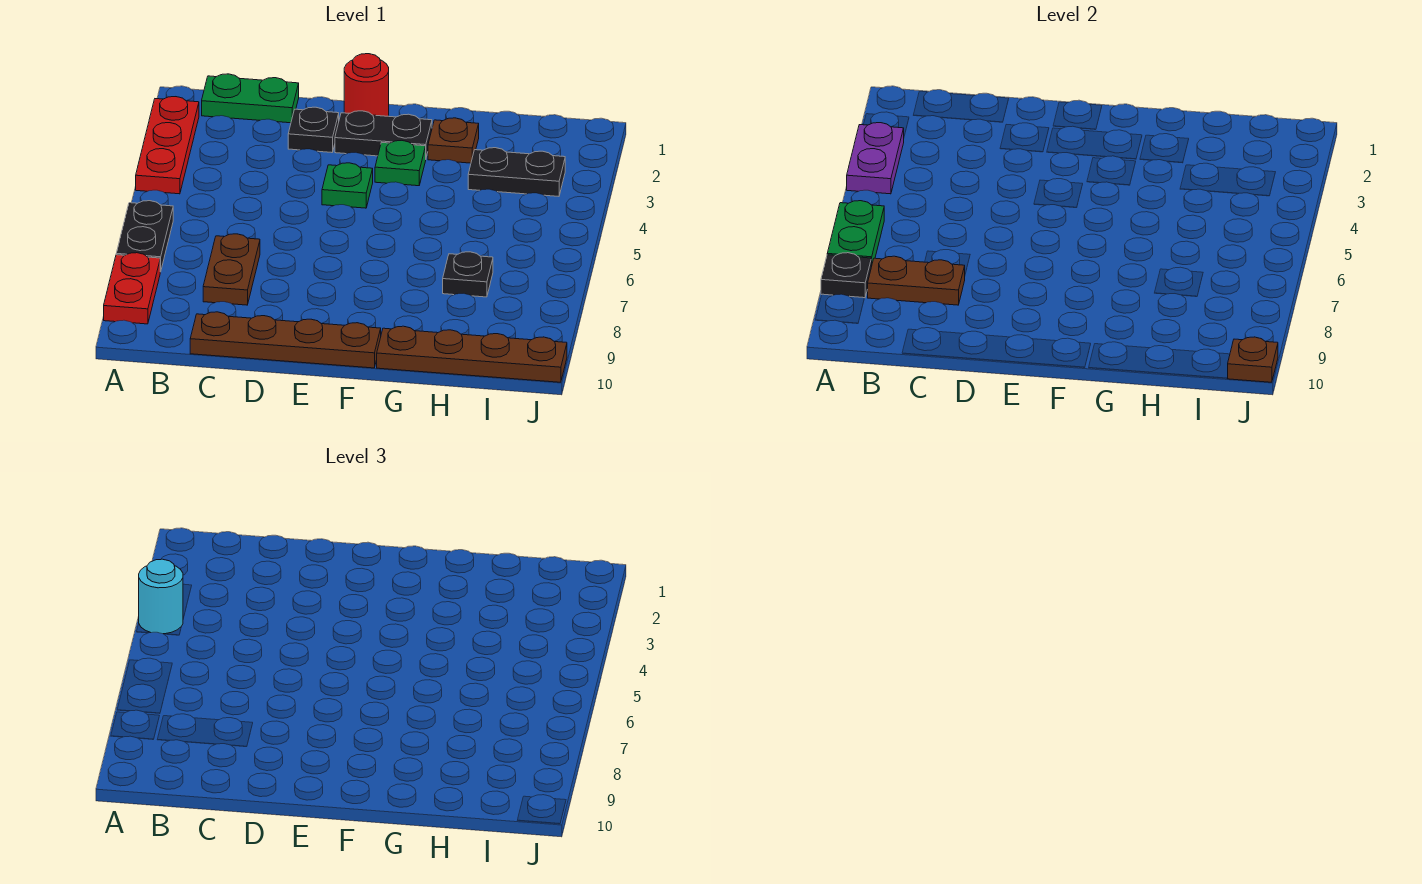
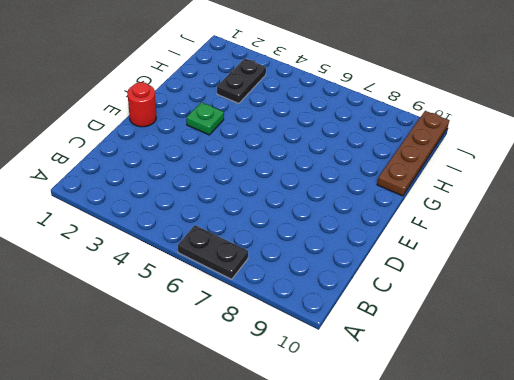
none -> red 1x3 plate [136,97,199,194]
none -> red 1x2 plate [104,253,160,324]
none -> green 1x2 plate [202,74,299,123]

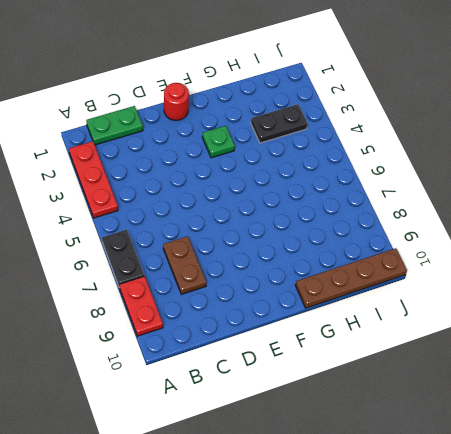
none -> brown 1x4 plate [190,312,381,368]
none -> black 1x1 plate [288,107,339,152]
none -> black 1x2 plate [335,111,432,157]

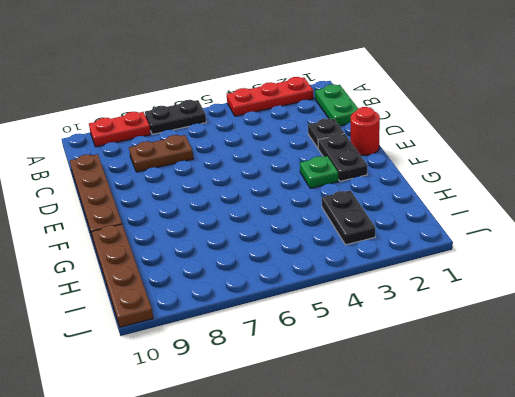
none -> green 1x1 plate [322,163,373,208]
none -> brown 1x1 plate [428,118,479,163]
none -> black 1x1 plate [443,252,493,297]

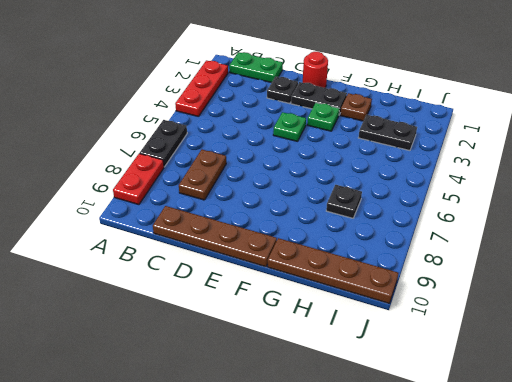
none -> purple 1x2 plate [847,123,904,194]
none -> green 1x2 plate [827,201,884,267]
none -> black 1x1 plate [821,253,871,298]

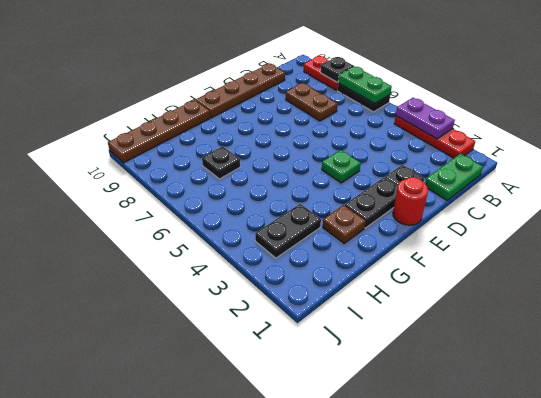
none -> green 1x1 plate [375,141,426,186]
none -> brown 1x2 plate [868,256,965,305]
none -> brown 1x1 plate [1227,337,1278,382]

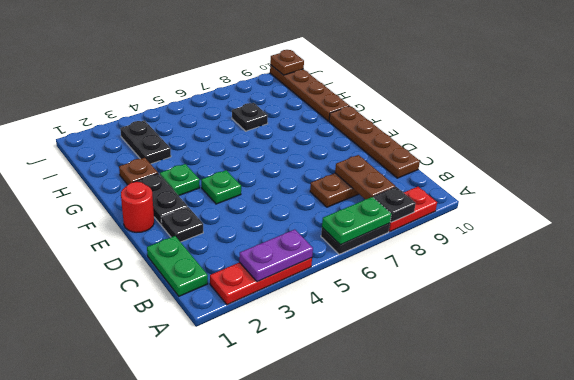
none -> cyan 1x1 round brick [139,559,183,634]

